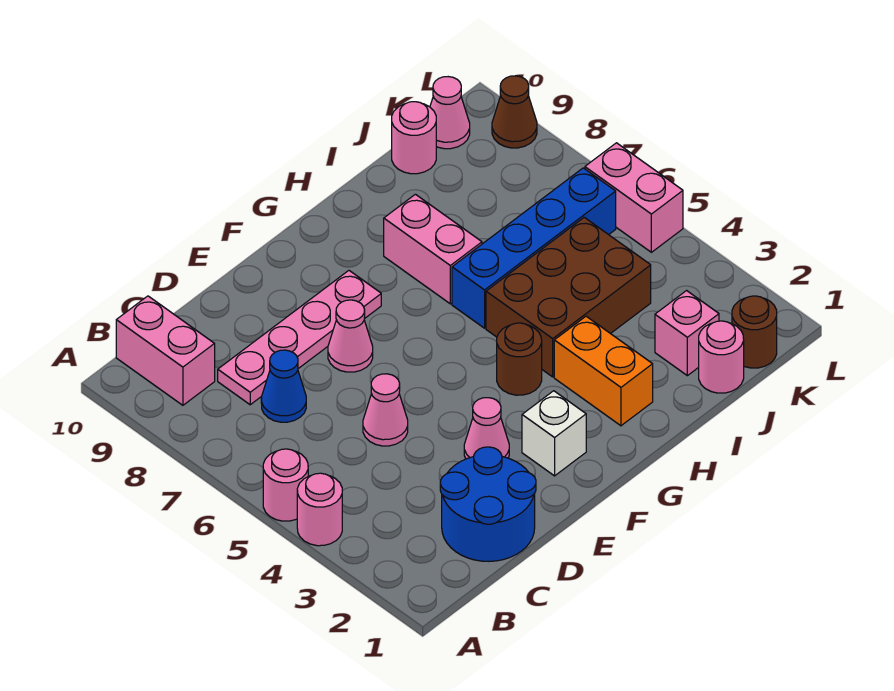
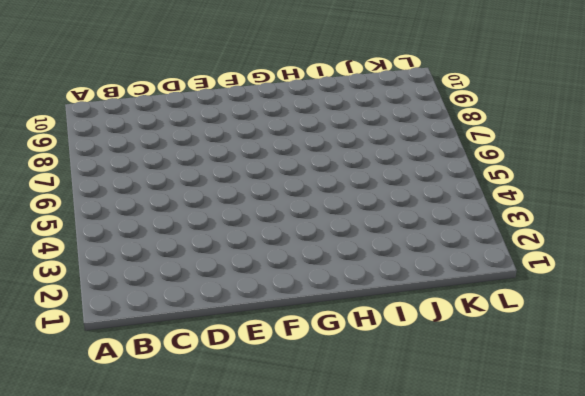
none -> pink 1x1 round brick [297,473,342,546]
none -> pink 1x1 round brick [263,449,308,521]
none -> pink 1x2 brick [116,296,215,405]

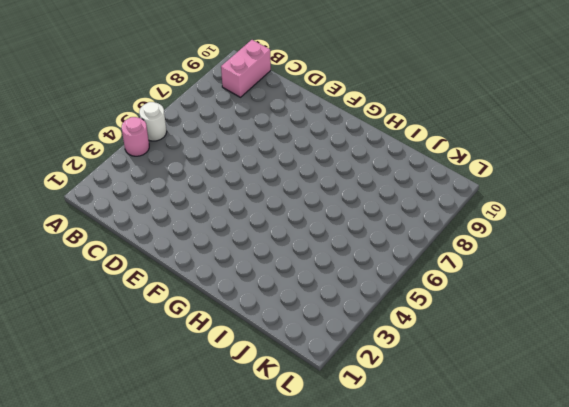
white 1x1 round brick [139,102,167,141] -> pink 1x1 round brick [263,449,308,521]
none -> blue 2x2 round brick [440,447,536,561]
none -> blue 1x1 cone [261,350,306,422]
none -> pink 1x4 plate [218,271,381,405]

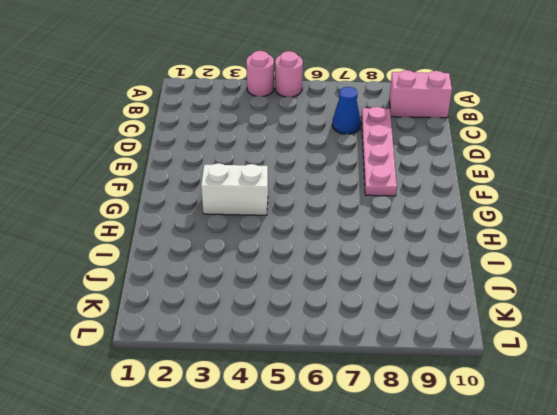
white 1x2 brick [201,163,268,215] -> brown 1x1 round brick [497,323,542,395]
none -> blue 2x2 round brick [440,447,536,561]
none -> pink 1x1 cone [363,374,408,446]
none -> pink 1x1 cone [464,398,509,459]

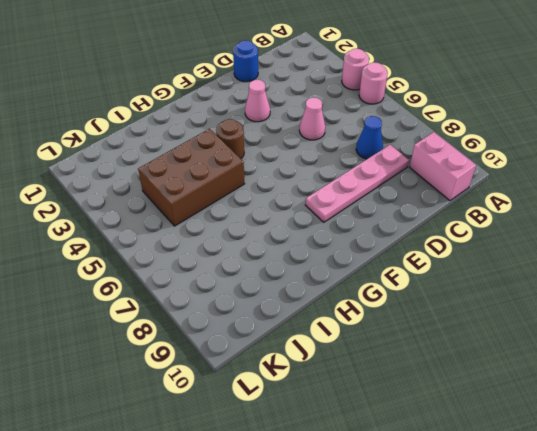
blue 1x1 round brick [233,41,258,82] -> blue 2x2 round brick [440,447,536,561]
none -> pink 1x1 cone [328,300,373,372]
none -> white 1x1 brick [522,391,586,476]
none -> orange 1x2 brick [554,316,653,426]

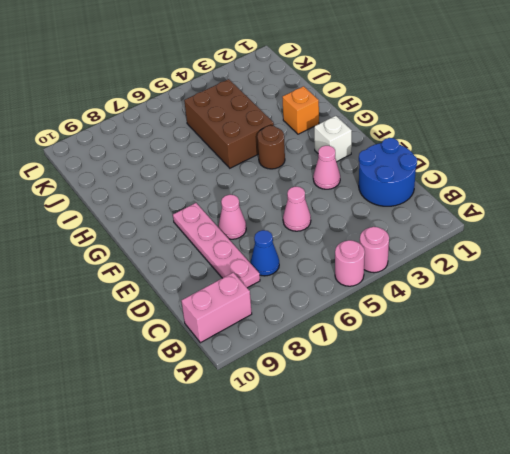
orange 1x1 brick [282,86,319,134] -> orange 1x2 brick [554,316,653,426]
none -> blue 1x4 brick [452,168,616,328]
none -> pink 1x2 brick [384,194,482,304]
none -> pink 1x1 round brick [699,321,744,393]

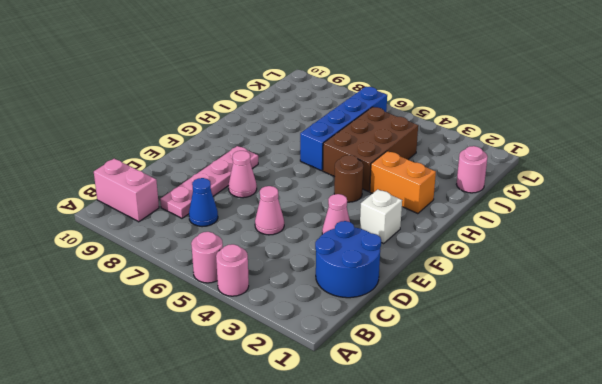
none -> pink 1x2 brick [384,194,482,304]
none -> pink 1x1 brick [655,291,719,376]
none -> pink 1x1 round brick [392,102,436,174]

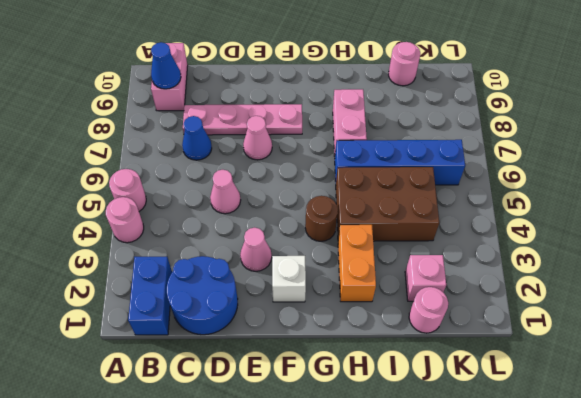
blue 1x2 brick [128,257,172,335] -> none
blue 1x1 cone [151,42,181,89] -> none
none -> brown 1x1 round brick [732,296,777,368]
none -> pink 1x1 cone [430,77,470,149]
none -> pink 1x2 brick [585,143,683,252]

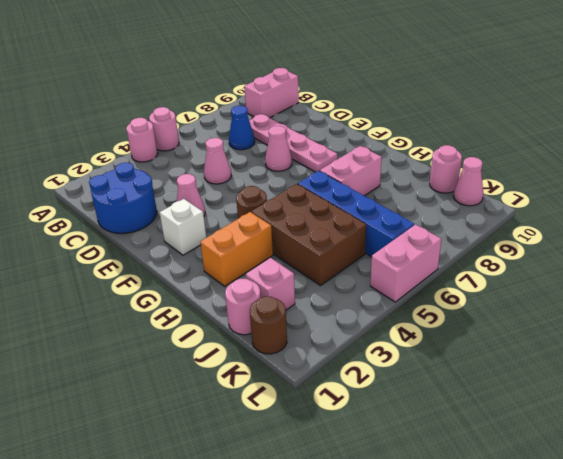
none -> brown 1x1 cone [492,76,537,148]

